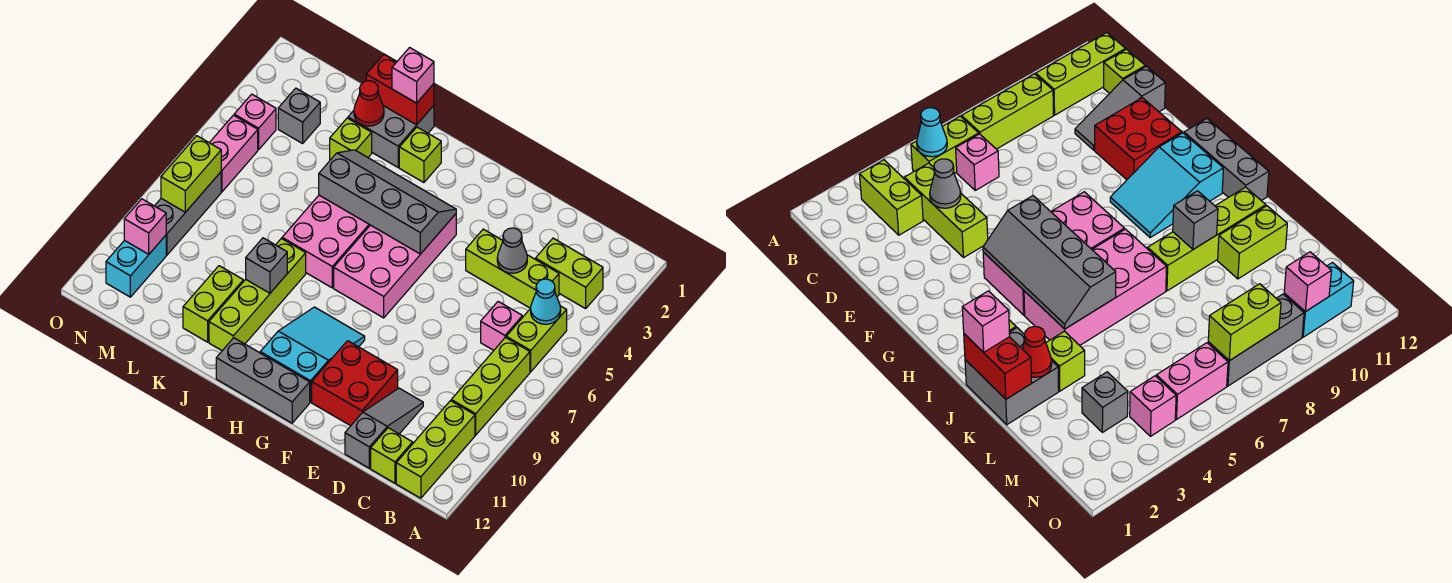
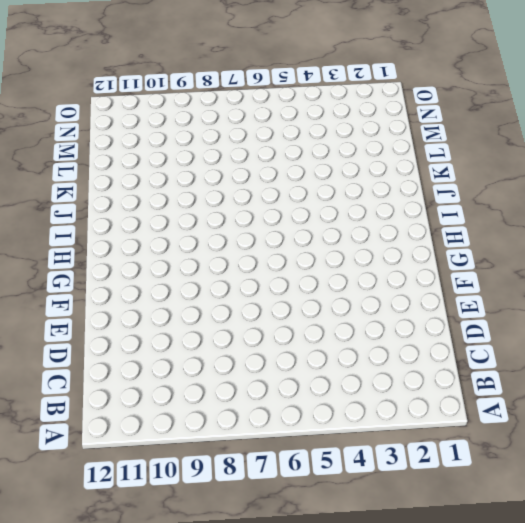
none -> lime 1x2 brick [536,238,603,309]
none -> lime 1x2 brick [506,306,567,372]
none -> lime 1x3 brick [451,338,530,435]
none -> lime 1x3 brick [396,401,475,498]

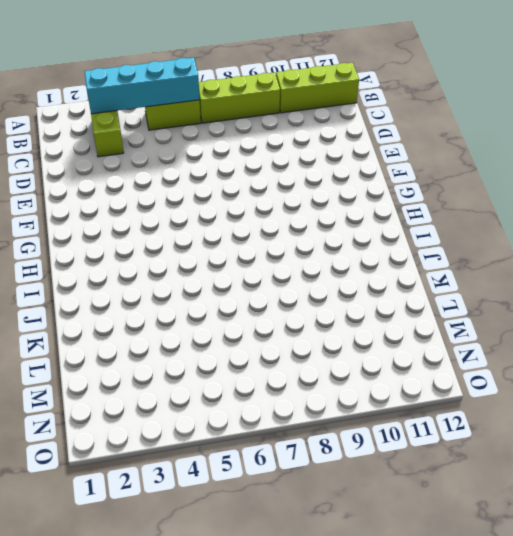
cyan 1x4 brick [84,58,200,114] -> cyan 1x1 cone [531,279,561,324]
none -> lime 1x3 brick [466,229,559,308]
none -> pink 1x1 brick [481,302,522,350]
none -> lime 1x1 brick [371,428,413,483]
none -> grey 1x3 slope [345,388,423,468]

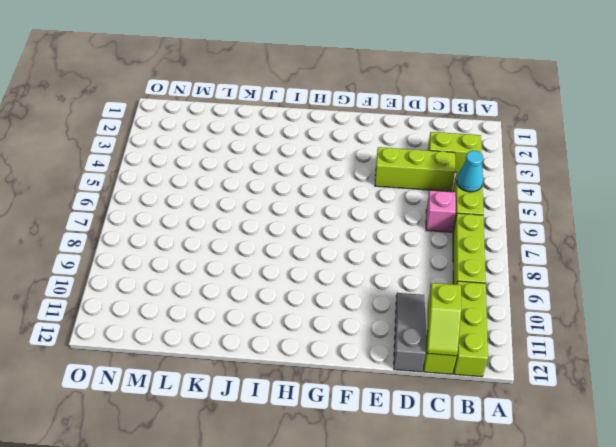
lime 1x2 slope [427,283,461,356] -> none
none -> red 2x2 brick [312,341,398,426]
none -> pink 2x4 brick [334,214,456,318]
none -> cyan 2x3 slope [260,307,365,402]
none -> grey 1x3 brick [216,338,310,423]

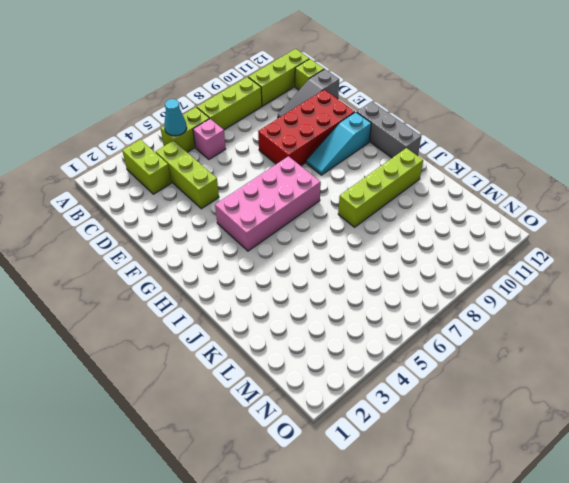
red 2x4 brick [258,90,355,166] -> red 2x2 brick [312,341,398,426]
cyan 1x3 slope [306,112,371,175] -> cyan 2x3 slope [260,307,365,402]
none -> lime 1x1 brick [399,127,441,183]
none -> pink 2x4 brick [282,195,370,288]
none -> grey 2x2 brick [348,106,434,167]
none -> lime 1x1 brick [330,118,372,160]

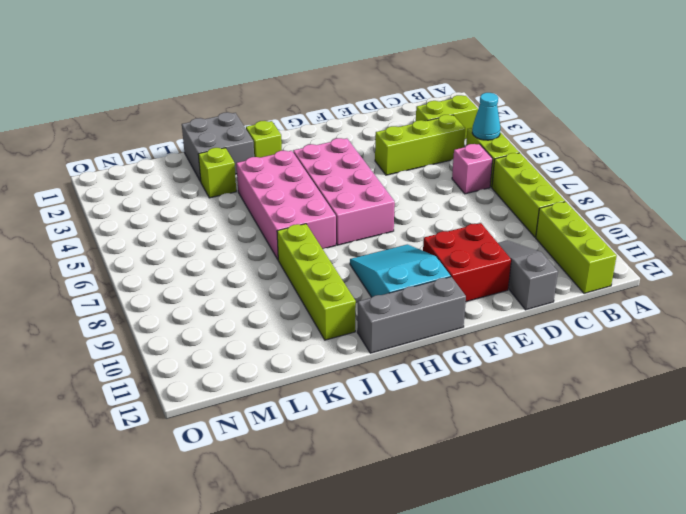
none -> lime 1x1 brick [371,428,413,483]
none -> lime 1x2 brick [183,266,243,342]
none -> grey 1x1 brick [278,88,320,143]
none -> pink 1x1 brick [234,94,276,150]

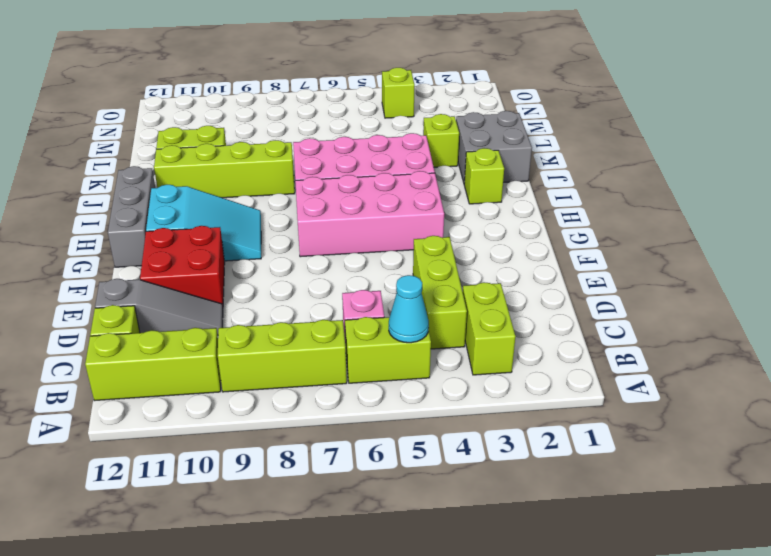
lime 1x1 brick [382,68,415,118] -> pink 1x1 brick [234,94,276,150]
none -> grey 1x1 brick [278,88,320,143]
none -> pink 1x2 brick [210,115,258,192]
none -> grey 1x3 brick [155,172,221,255]
none -> cyan 1x2 brick [106,235,166,297]

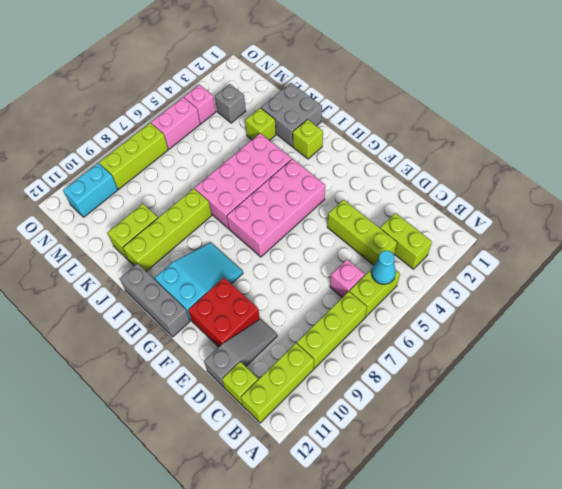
lime 1x3 brick [99,123,168,189] -> grey 1x3 brick [155,172,221,255]
none -> grey 1x1 cone [497,228,527,273]
none -> grey 2x4 slope [319,150,456,254]
none -> red 1x2 brick [366,54,434,125]
none -> grey 1x1 brick [246,238,287,293]

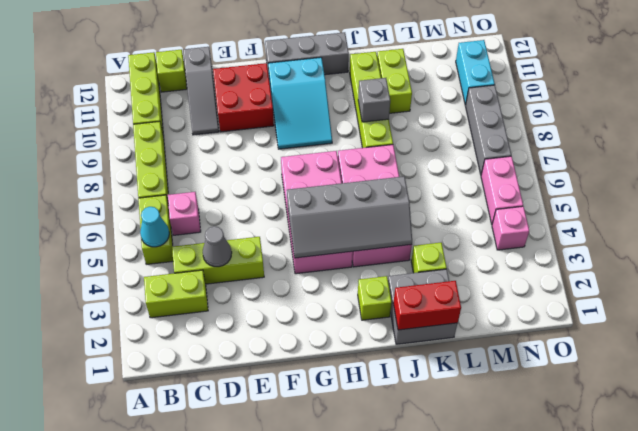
none -> grey 1x1 brick [278,88,320,143]
none -> red 1x1 cone [354,81,384,126]
none -> lime 1x2 brick [161,136,221,212]
none -> pink 1x1 brick [124,199,166,254]

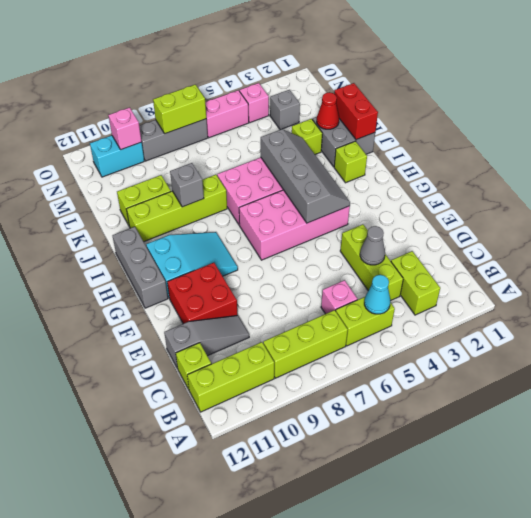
none -> pink 1x1 brick [392,48,434,103]

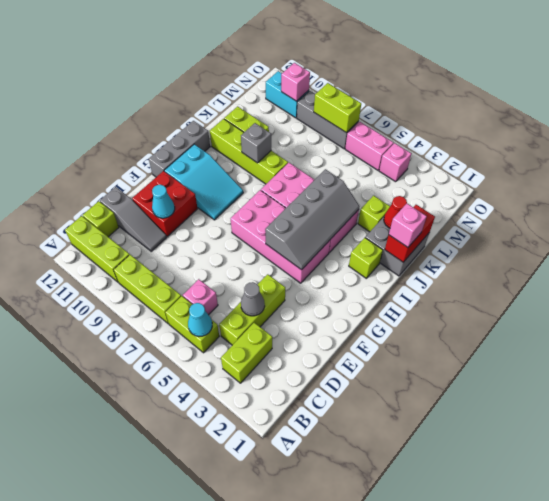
cyan 1x1 cone [152,185,175,218] -> none
none -> grey 1x1 brick [278,88,320,143]

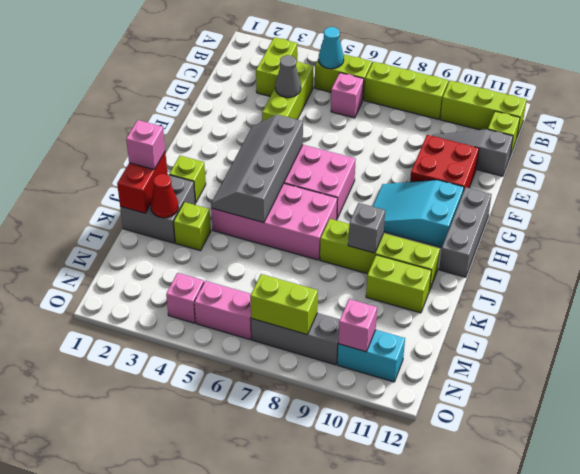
none -> grey 1x1 brick [278,88,320,143]

